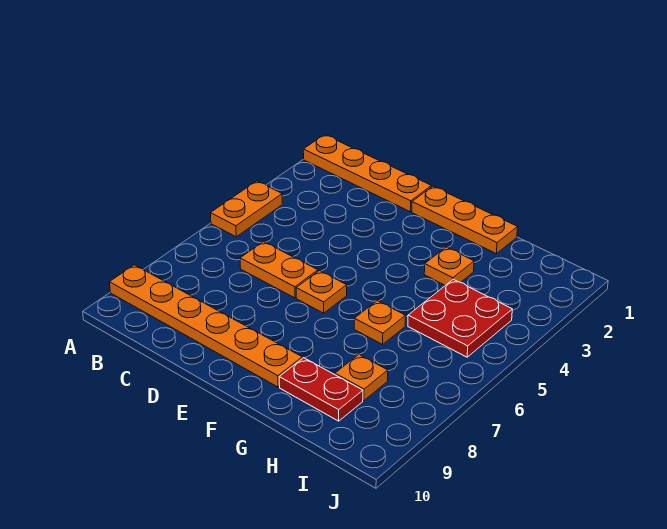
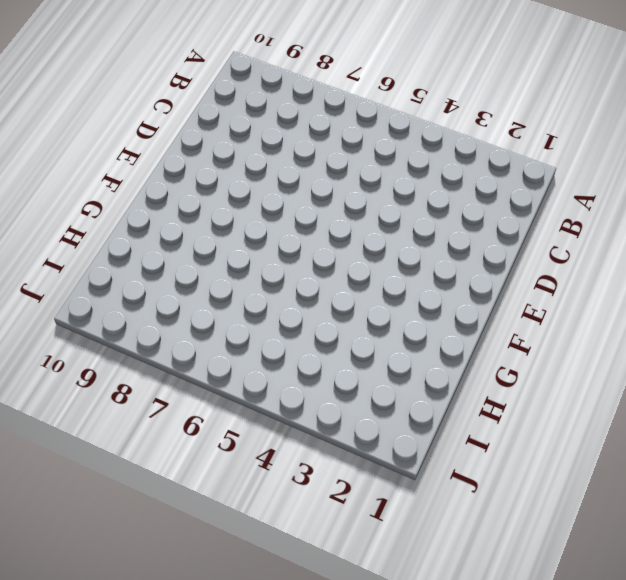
none -> orange 1x4 plate [303,135,431,212]
none -> orange 1x2 plate [210,181,282,237]

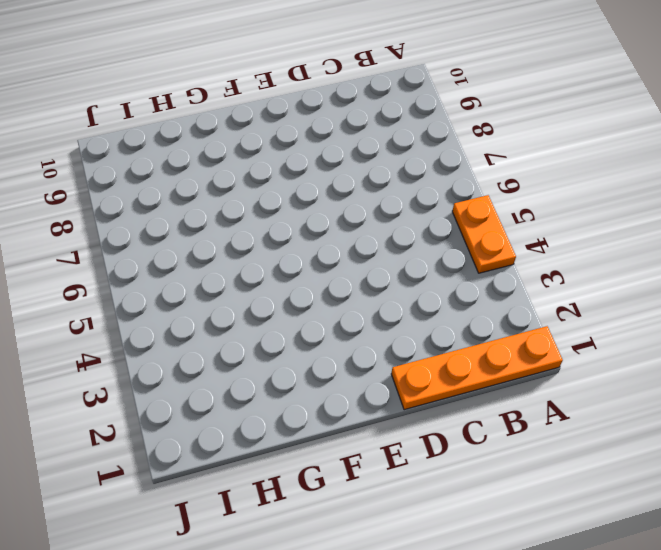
none -> orange 1x6 plate [110,265,302,387]
none -> orange 1x2 plate [240,242,318,298]

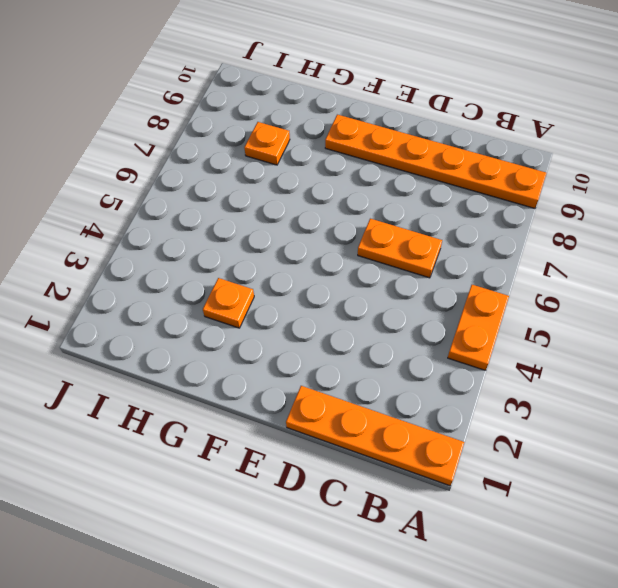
none -> orange 1x3 plate [412,186,517,254]
none -> orange 1x1 plate [296,271,347,313]

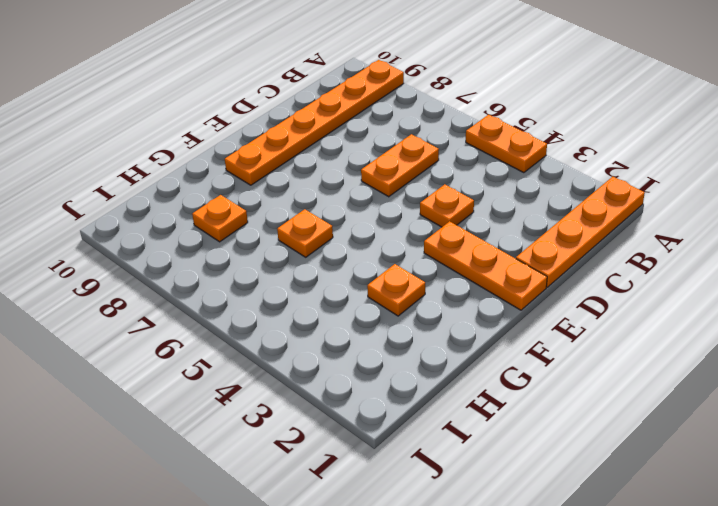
orange 1x1 plate [420,184,474,227] -> orange 1x1 plate moved to [296,271,347,313]
orange 1x3 plate [424,221,547,310] -> orange 1x3 plate turned to [412,186,517,254]
none -> red 1x2 plate [279,358,363,421]
none -> red 2x2 plate [408,279,512,357]

